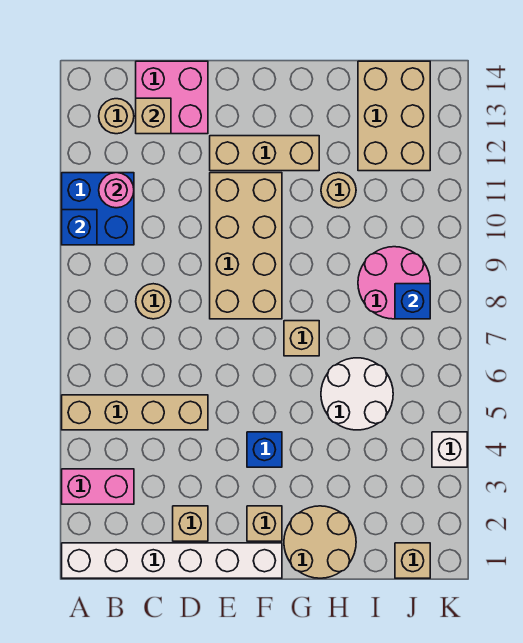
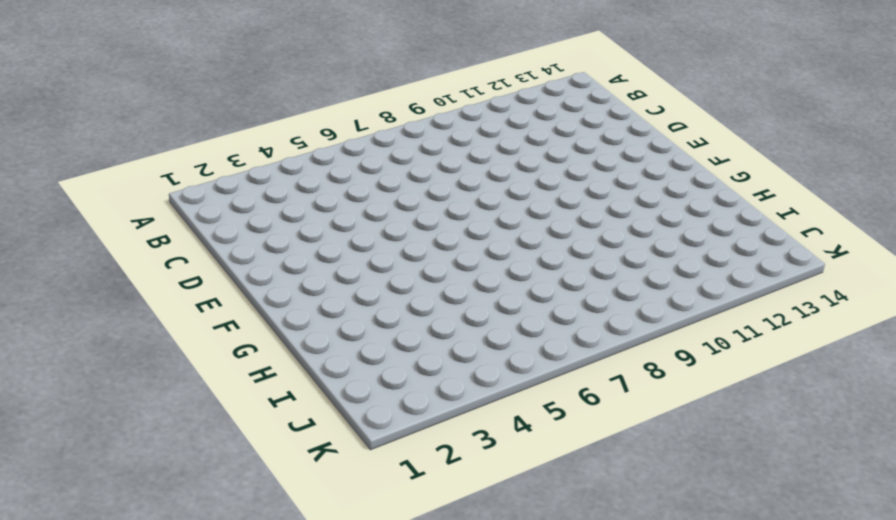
none -> white 1x6 brick [62,543,282,578]
none -> pink 1x2 brick [62,469,134,504]
none -> tan 1x4 brick [62,395,208,430]

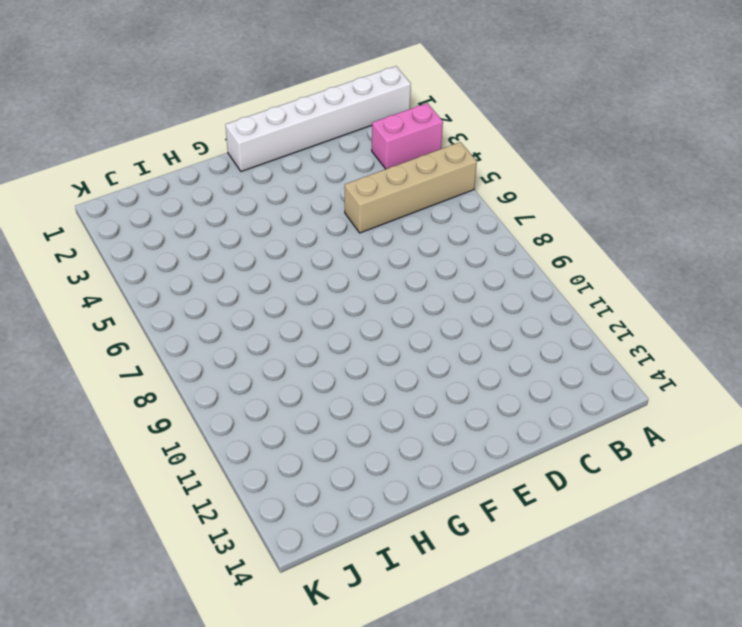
none -> blue 2x2 brick [62,173,134,245]
none -> tan 1x1 round brick [99,99,134,134]
none -> tan 1x1 round brick [136,284,171,319]

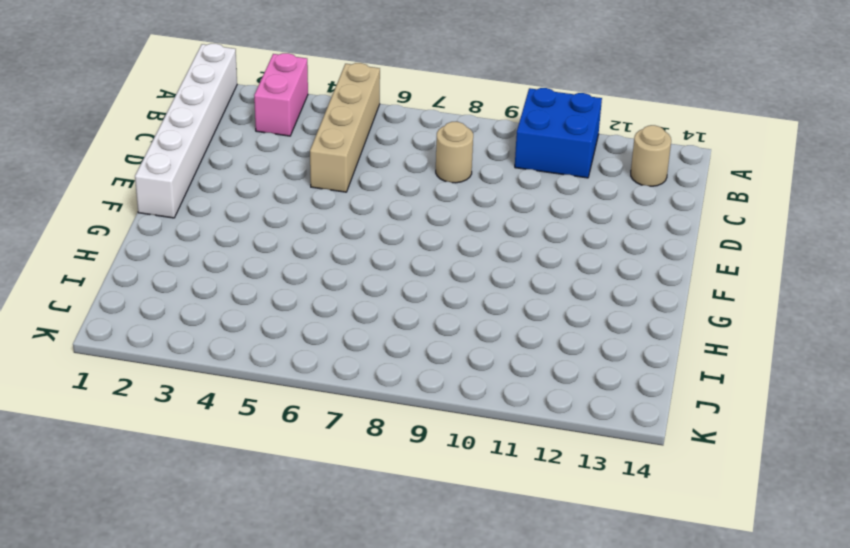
none -> pink 2x2 brick [136,61,208,134]
none -> tan 1x1 brick [173,506,208,541]
none -> tan 2x4 brick [210,173,282,319]

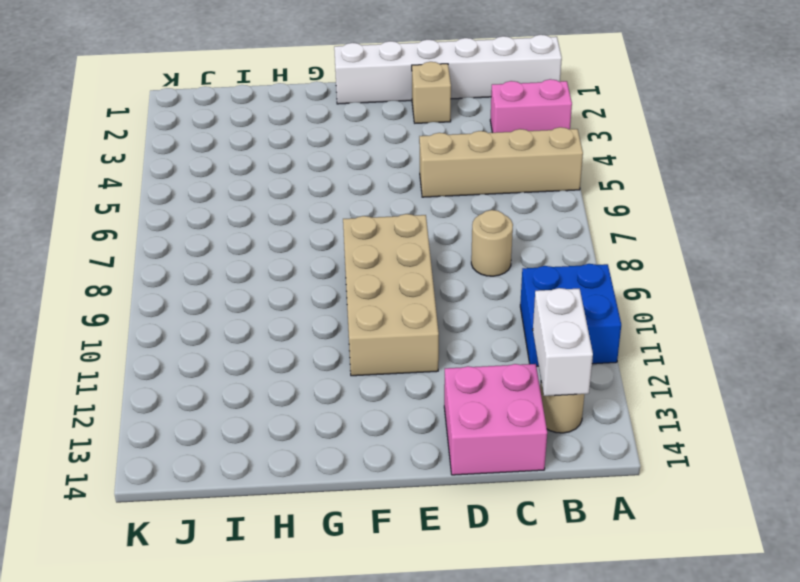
white 1x2 brick [533,288,593,396] -> none
none -> tan 1x3 brick [210,136,319,171]
none -> tan 1x1 brick [247,506,282,541]
none -> blue 1x1 brick [247,432,282,467]

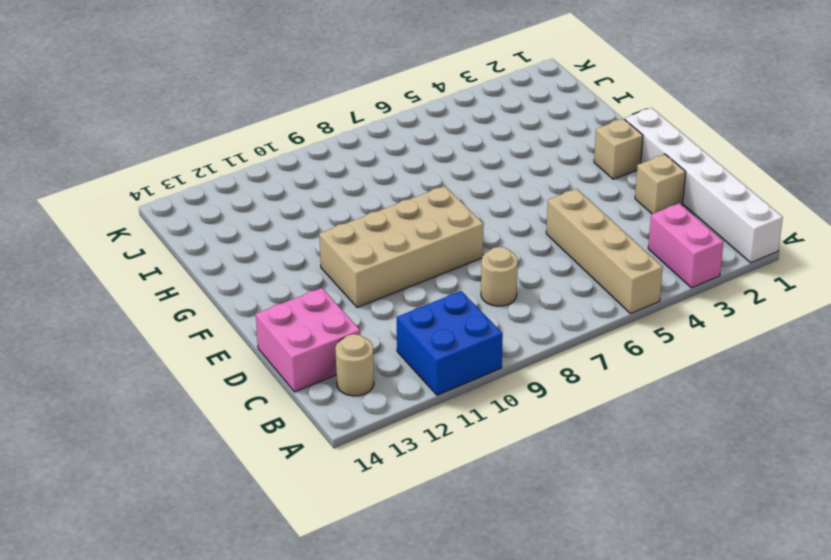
none -> tan 1x3 brick [210,136,319,171]
none -> blue 1x1 brick [247,432,282,467]
none -> tan 2x2 round brick [284,506,356,578]

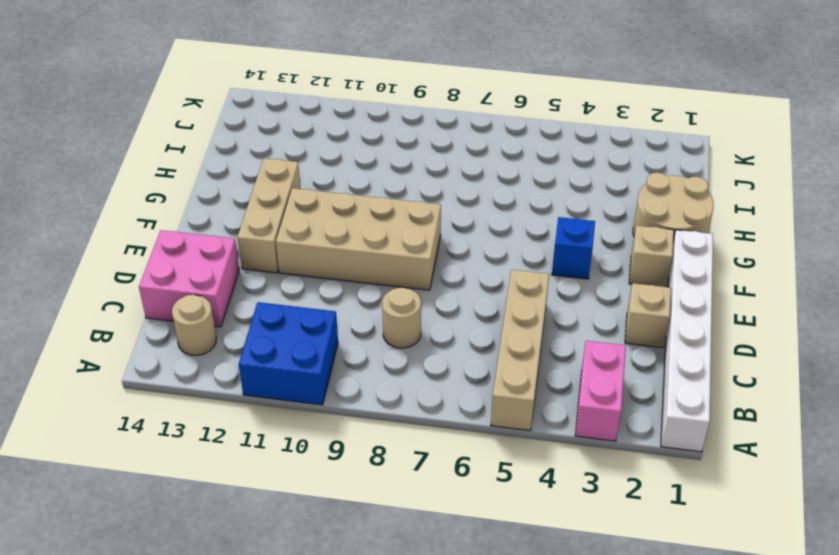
none -> tan 1x1 brick [284,321,319,356]
none -> white 2x2 round brick [321,358,393,430]
none -> tan 1x1 round brick [321,173,356,208]

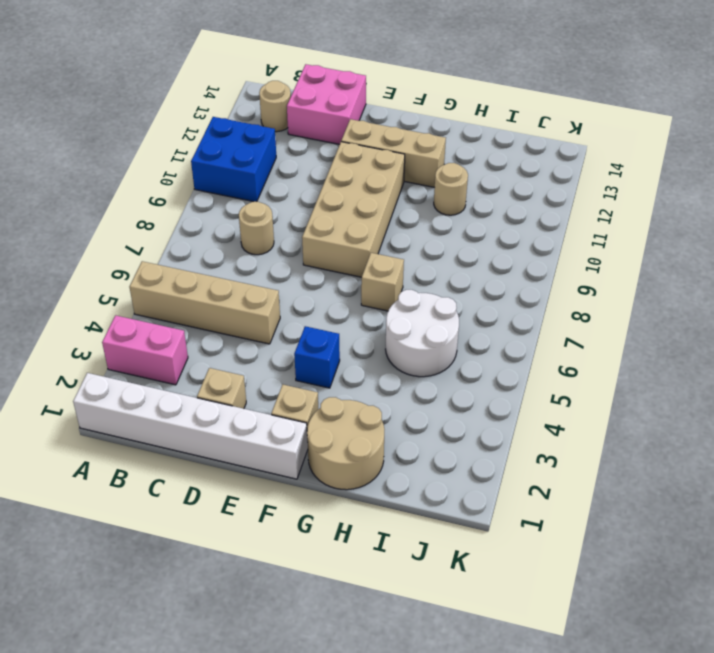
none -> pink 2x2 round brick [358,247,430,319]
none -> tan 2x3 brick [358,61,430,171]
none -> tan 1x1 brick [395,543,430,578]

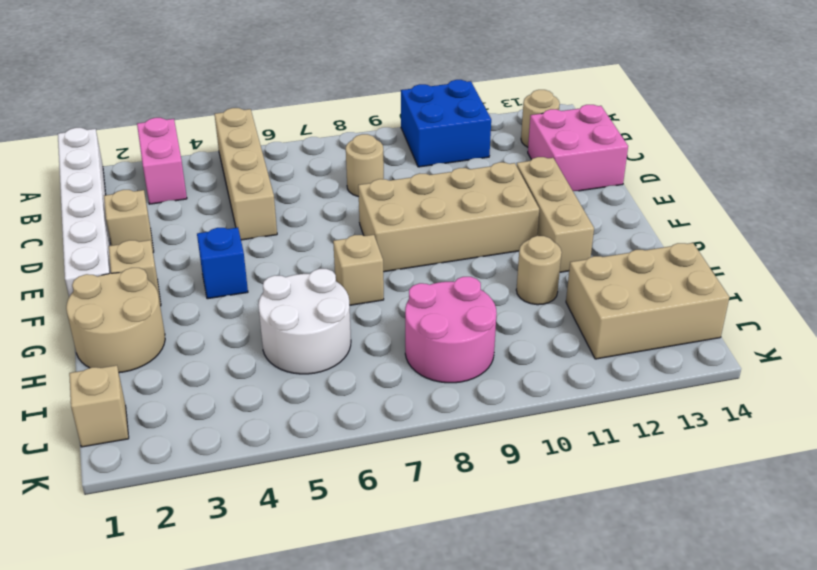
none -> white 1x1 brick [432,432,467,467]
none -> blue 1x1 brick [62,210,97,245]
none -> pink 1x1 round brick [99,173,134,208]

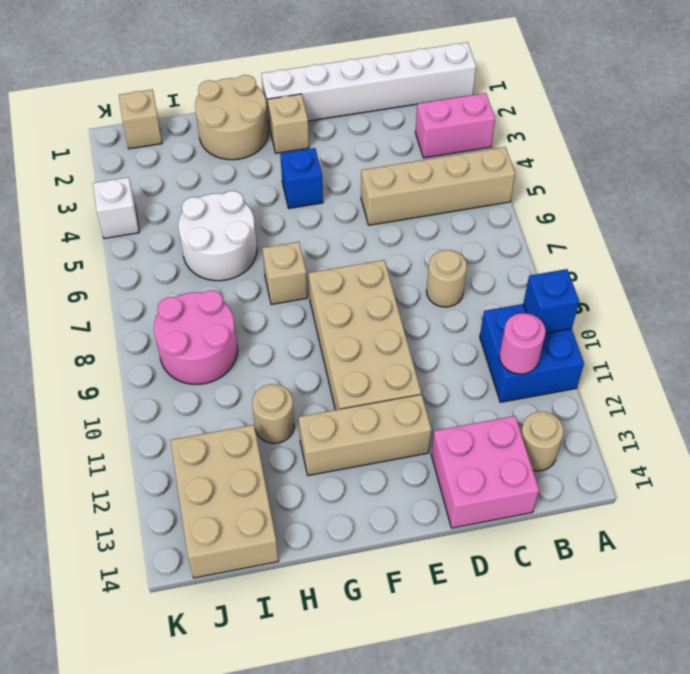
none -> tan 1x1 brick [173,506,208,541]
none -> tan 1x1 brick [136,98,171,134]
none -> blue 1x1 brick [395,284,430,319]

